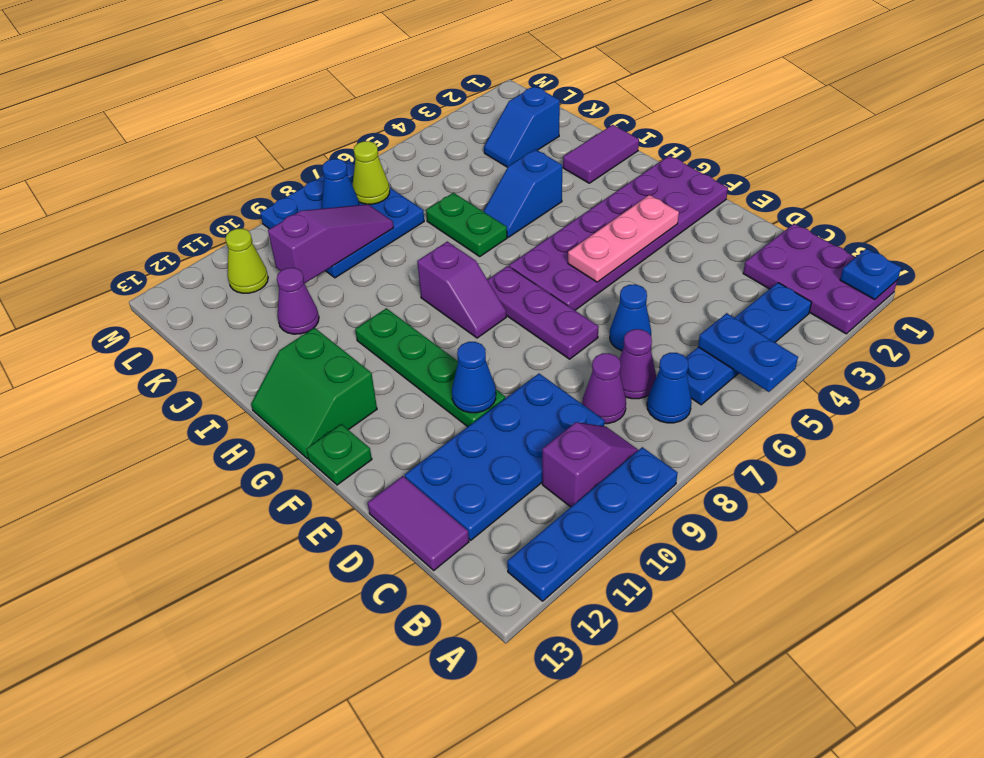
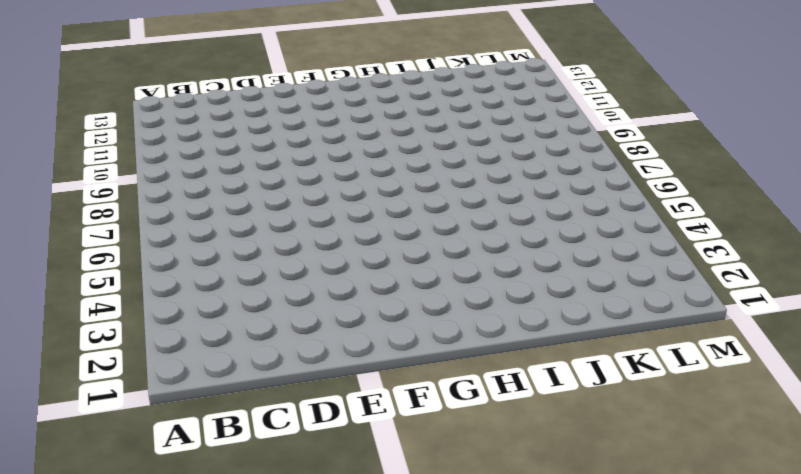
none -> purple 2x3 plate [743,224,898,334]
none -> blue 1x4 plate [507,447,678,601]
none -> blue 1x4 plate [685,283,812,405]
none -> blue 1x1 cone [647,353,692,423]

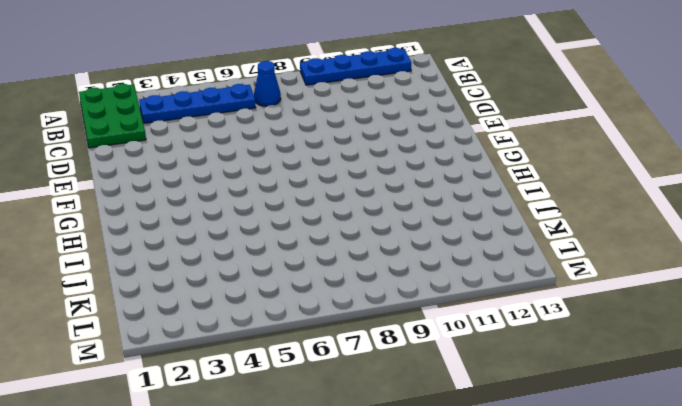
green 2x3 plate [79,84,146,148] -> purple 2x3 plate [743,224,898,334]
none -> purple 1x2 slope [542,422,638,507]
none -> purple 1x1 cone [619,329,656,399]
none -> purple 1x1 cone [582,353,626,424]
none -> blue 2x4 plate [405,374,605,540]

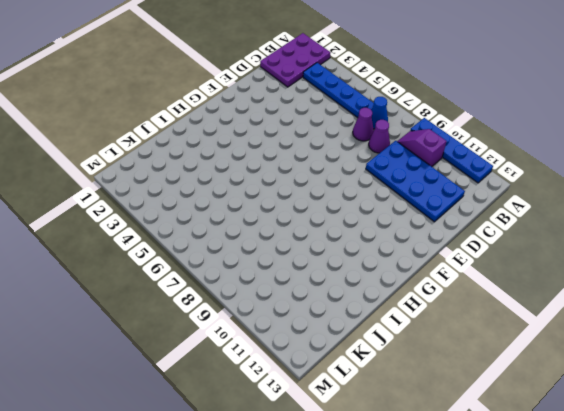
none -> purple 1x2 tile [368,476,469,570]
none -> blue 1x1 cone [610,284,651,351]
none -> purple 1x3 plate [488,266,599,359]
none -> green 1x4 plate [355,308,505,427]

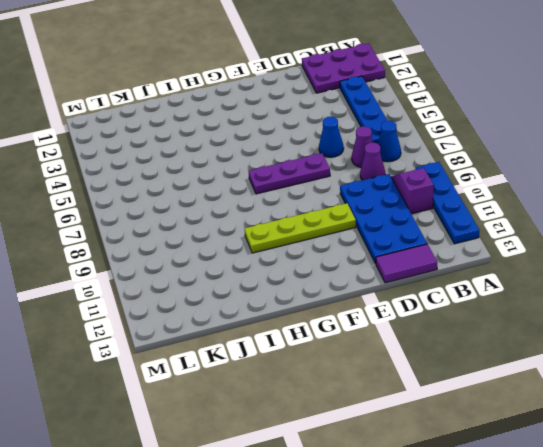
lime 1x4 plate [244,203,356,253] -> green 1x4 plate [355,308,505,427]
none -> purple 2x6 plate [509,156,728,310]
none -> green 1x1 plate [306,424,372,485]
none -> purple 1x2 slope [417,242,506,338]
none -> green 2x2 slope [251,328,377,459]

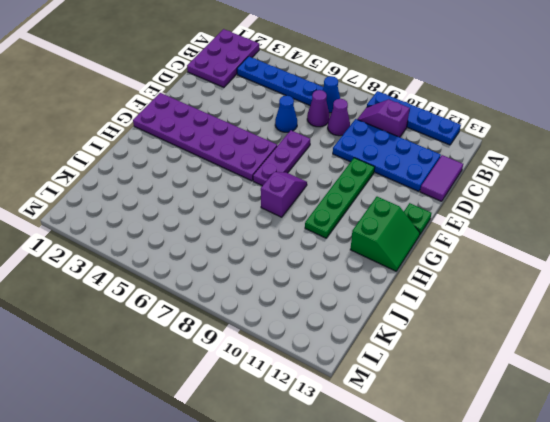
none -> purple 1x2 tile [563,125,639,183]
none -> blue 1x2 slope [483,149,562,237]
none -> green 1x2 plate [426,193,507,256]
none -> purple 1x1 cone [277,268,319,334]

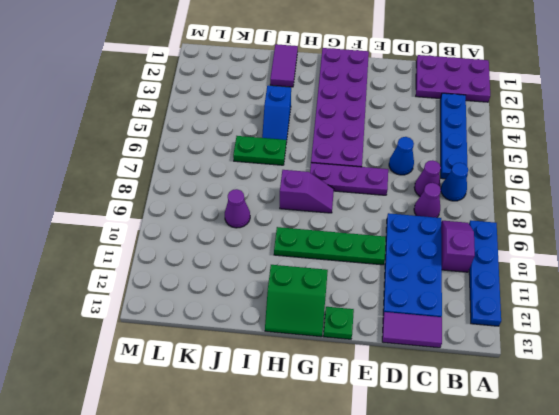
purple 1x1 cone [225,189,250,228] -> purple 1x1 cone moved to [277,268,319,334]
none -> blue 1x2 slope [484,86,560,167]
none -> blue 3x3 plate [260,161,424,278]
none -> lime 1x1 cone [225,229,268,293]
none -> blue 1x1 plate [840,249,901,300]

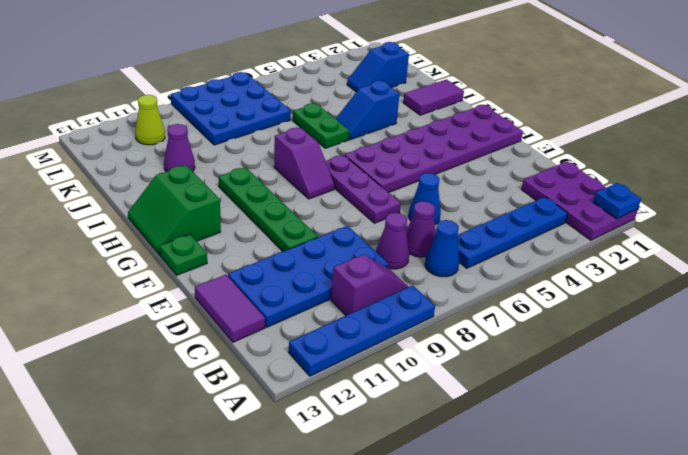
none -> blue 1x2 plate [698,313,798,392]
none -> blue 1x1 cone [452,342,496,413]
none -> pink 1x3 plate [568,195,679,282]
none -> purple 1x3 slope [268,204,394,284]

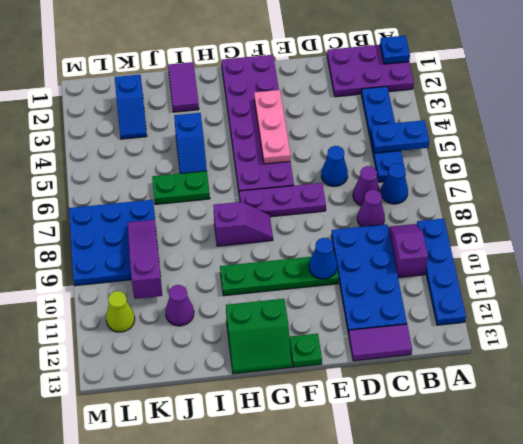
none -> lime 1x1 cone [352,141,390,204]
none -> blue 1x1 cone [322,159,360,209]

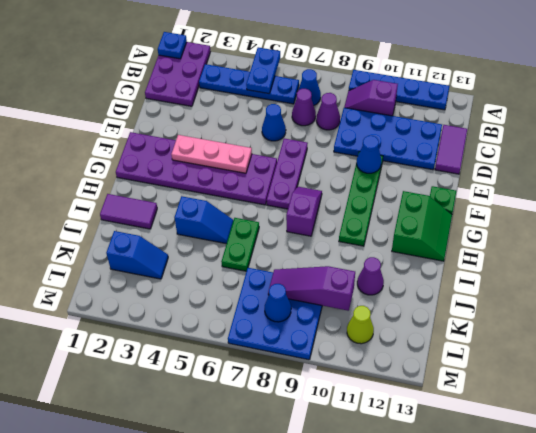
none -> lime 1x1 cone [352,141,390,204]

